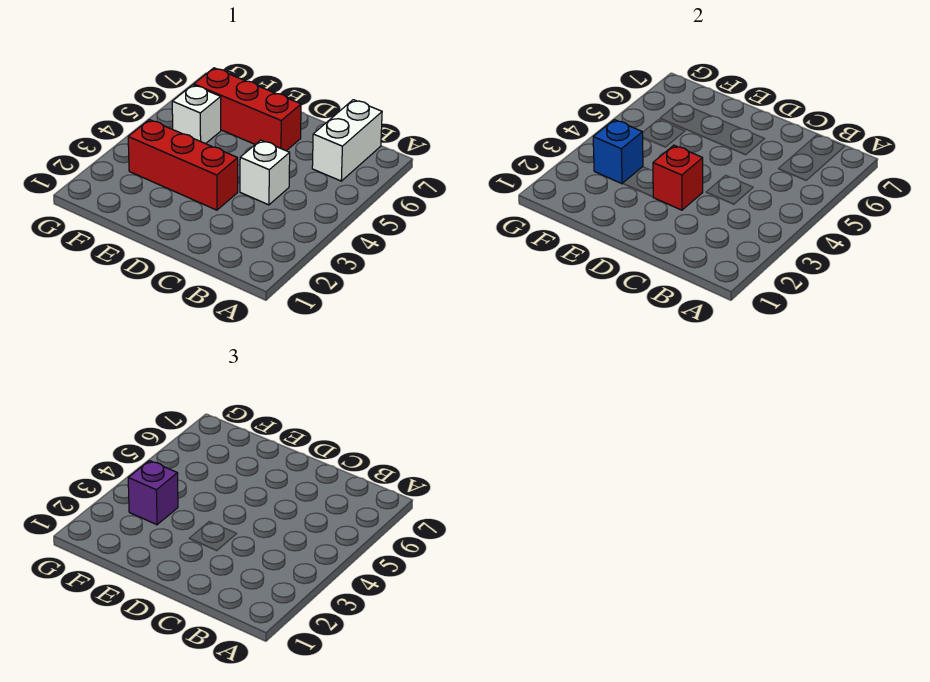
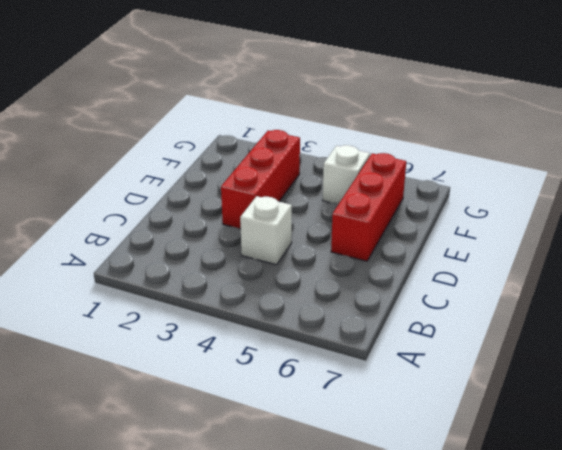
none -> white 1x2 brick [312,100,382,181]
none -> red 1x1 brick [653,145,703,210]

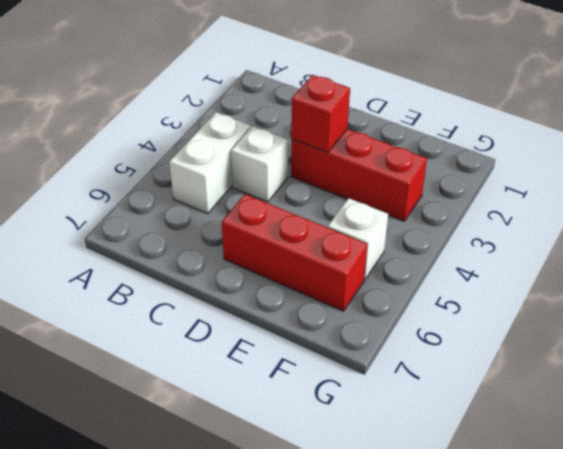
white 1x2 brick [169,112,251,213] -> white 1x2 brick moved to [312,100,382,181]
none -> blue 1x1 brick [593,120,643,184]
none -> purple 1x1 brick [128,461,178,525]

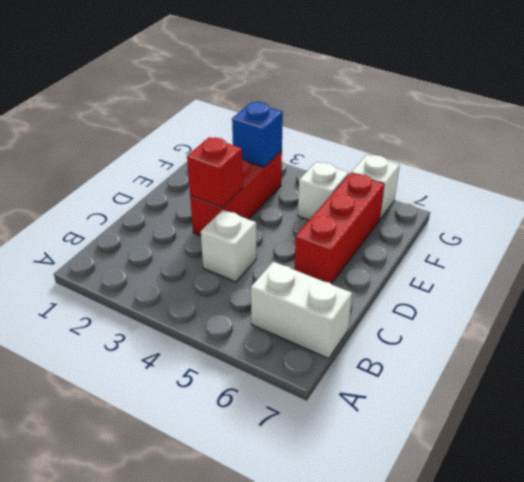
white 1x1 brick [351,155,400,219] -> none
none -> purple 1x1 brick [128,461,178,525]

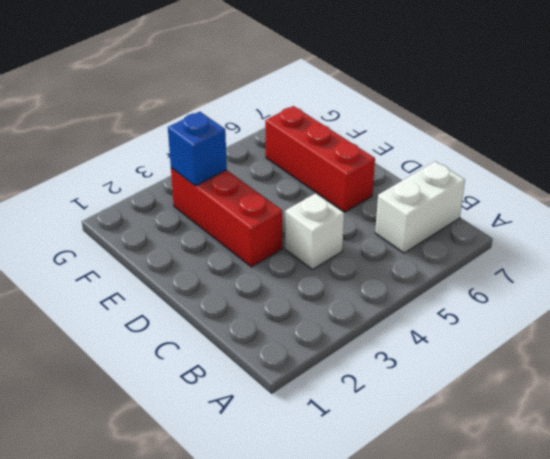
none -> white 1x1 brick [172,85,221,144]
none -> red 1x1 brick [653,145,703,210]

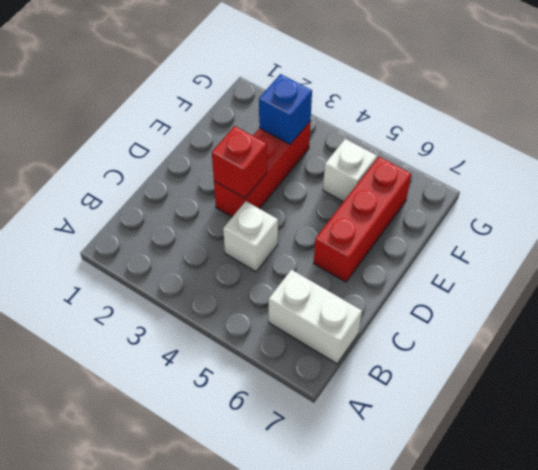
none -> purple 1x1 brick [128,461,178,525]

